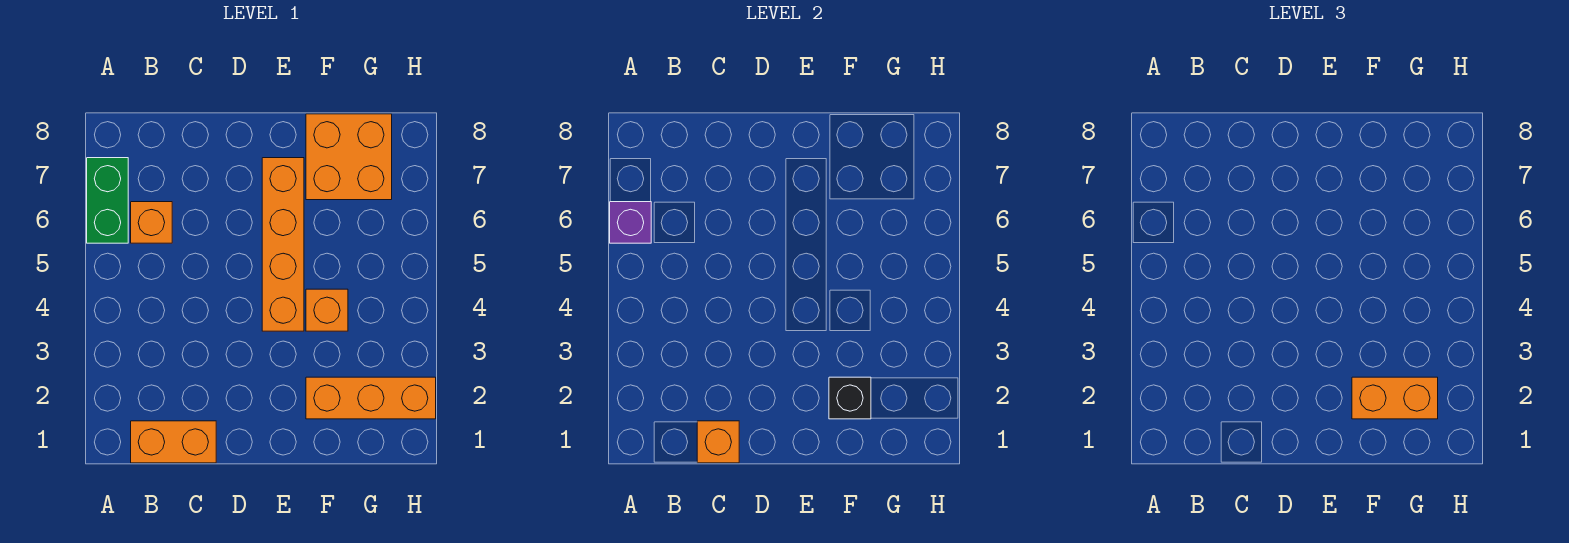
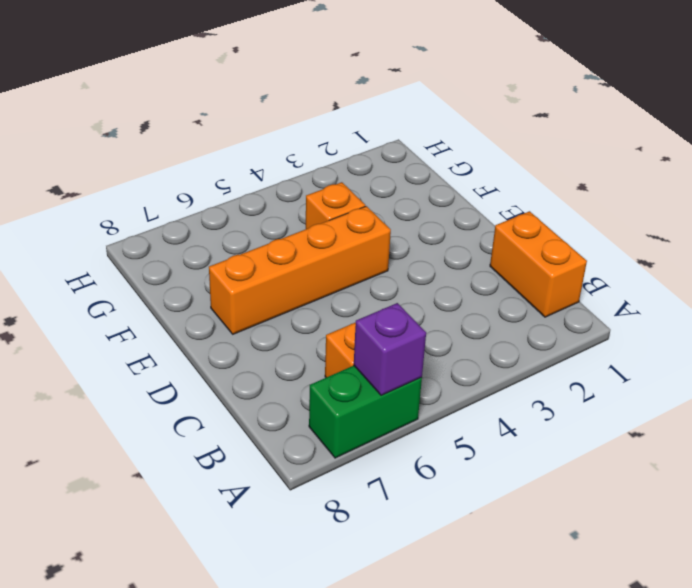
none -> orange 1x3 brick [306,377,436,419]
none -> orange 2x2 brick [306,114,392,200]

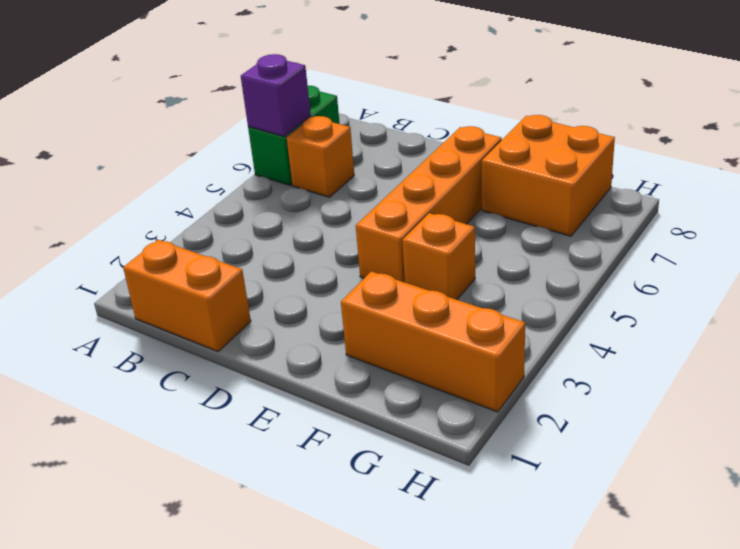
none -> orange 1x1 brick [697,421,739,463]
none -> black 1x1 brick [829,377,871,419]

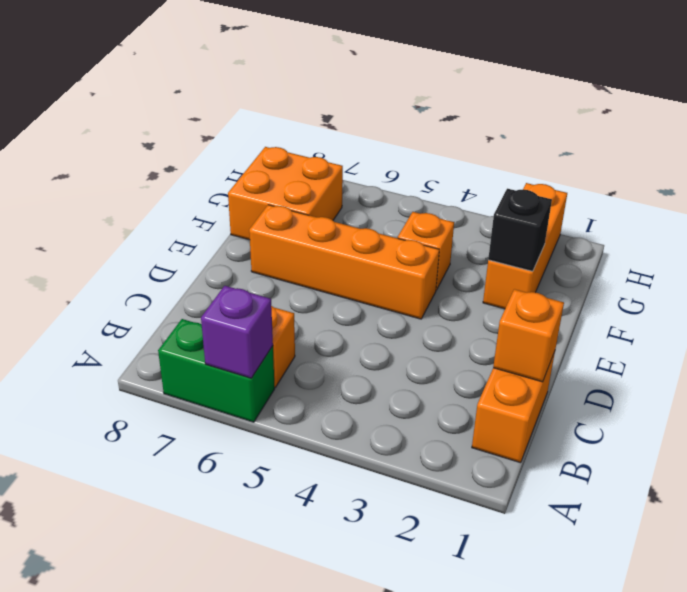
none -> orange 1x2 brick [1352,377,1438,419]

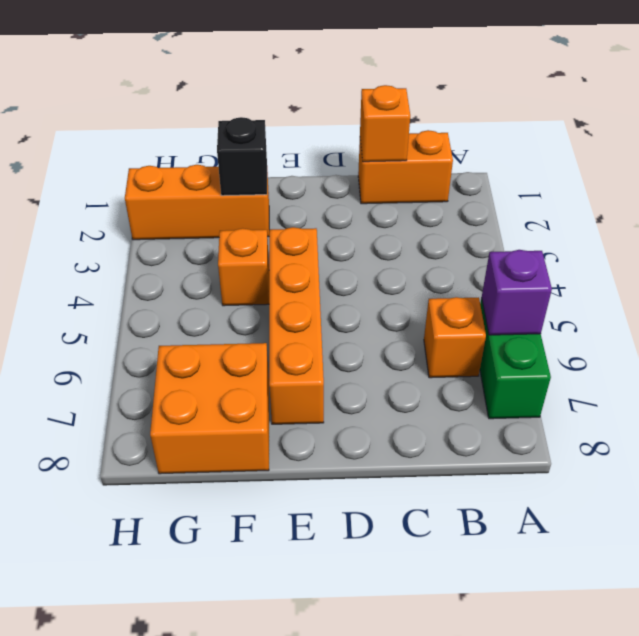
none -> orange 1x2 brick [1352,377,1438,419]

